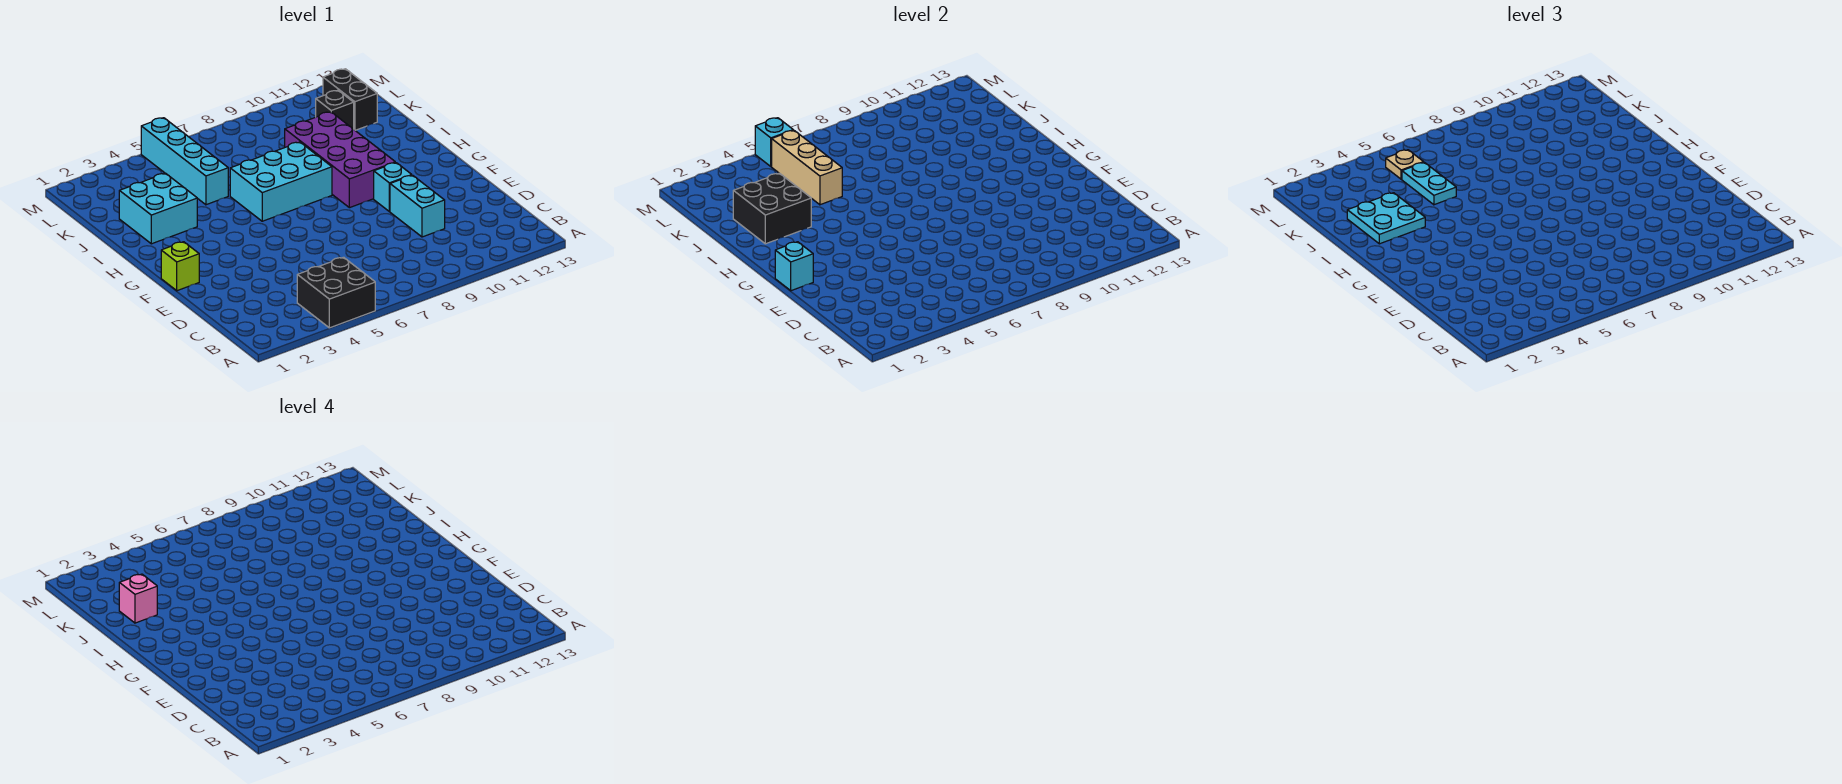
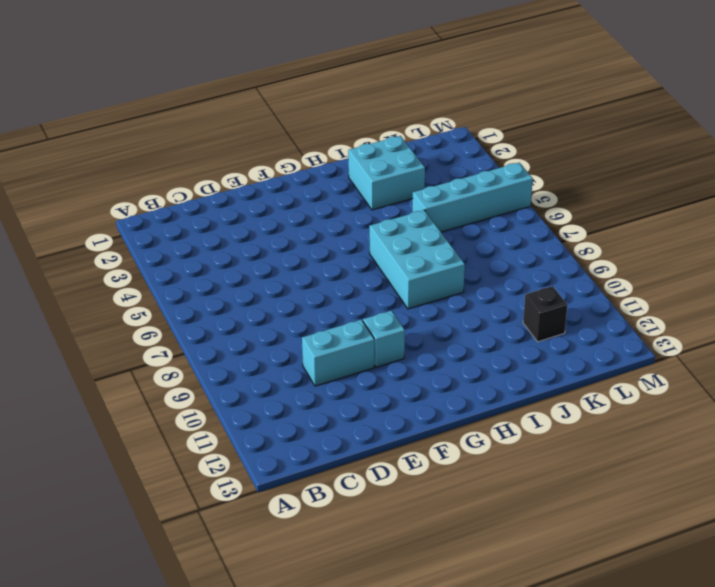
none -> black 2x2 brick [297,257,375,328]
none -> lime 1x1 brick [161,242,199,291]
none -> purple 2x4 brick [285,112,395,208]

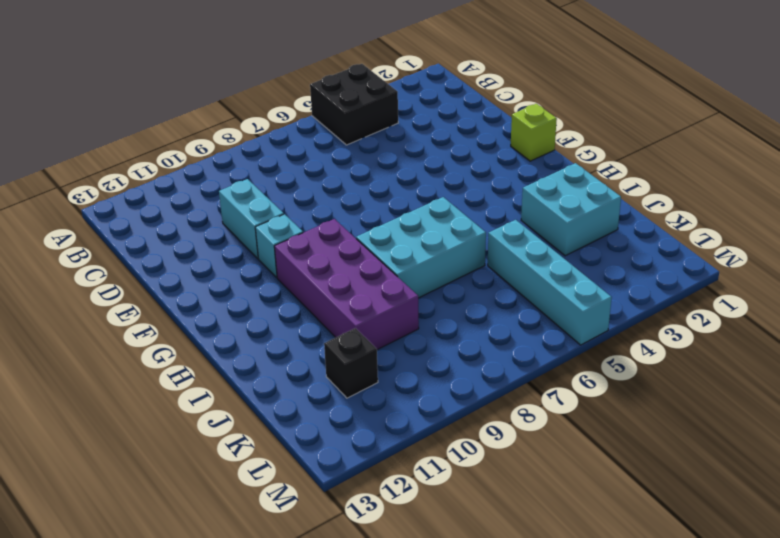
none -> black 1x2 brick [323,69,377,130]
none -> cyan 1x1 brick [775,242,813,291]
none -> black 2x2 brick [733,173,811,244]

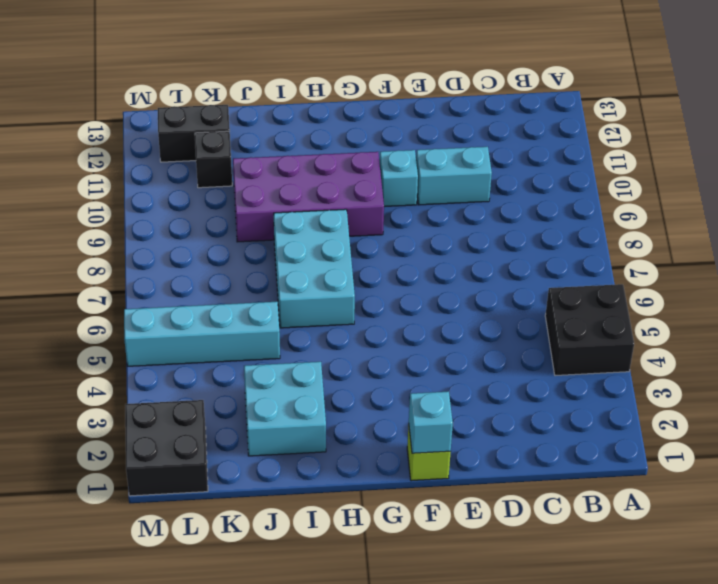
black 2x2 brick [125,400,208,496] -> black 2x2 brick moved to [733,173,811,244]
none -> tan 1x3 brick [772,130,842,205]
none -> cyan 1x1 brick [755,118,793,166]
none -> cyan 2x2 plate [1347,193,1425,244]

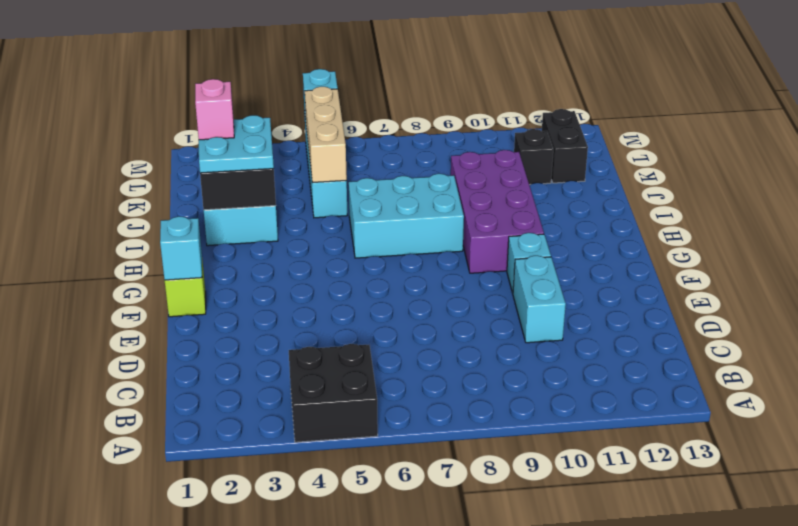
none -> cyan 1x2 plate [1402,162,1456,205]
none -> tan 1x1 plate [1386,150,1424,179]

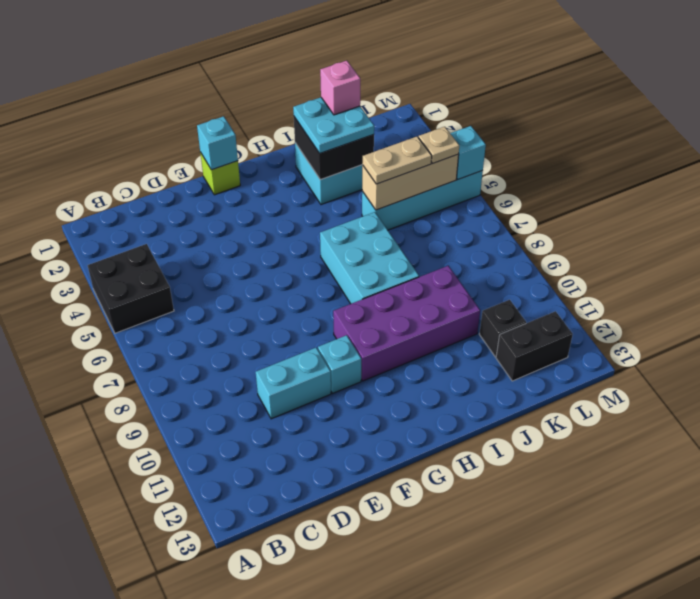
tan 1x2 plate [362,137,432,184] -> cyan 1x2 plate [1402,162,1456,205]

